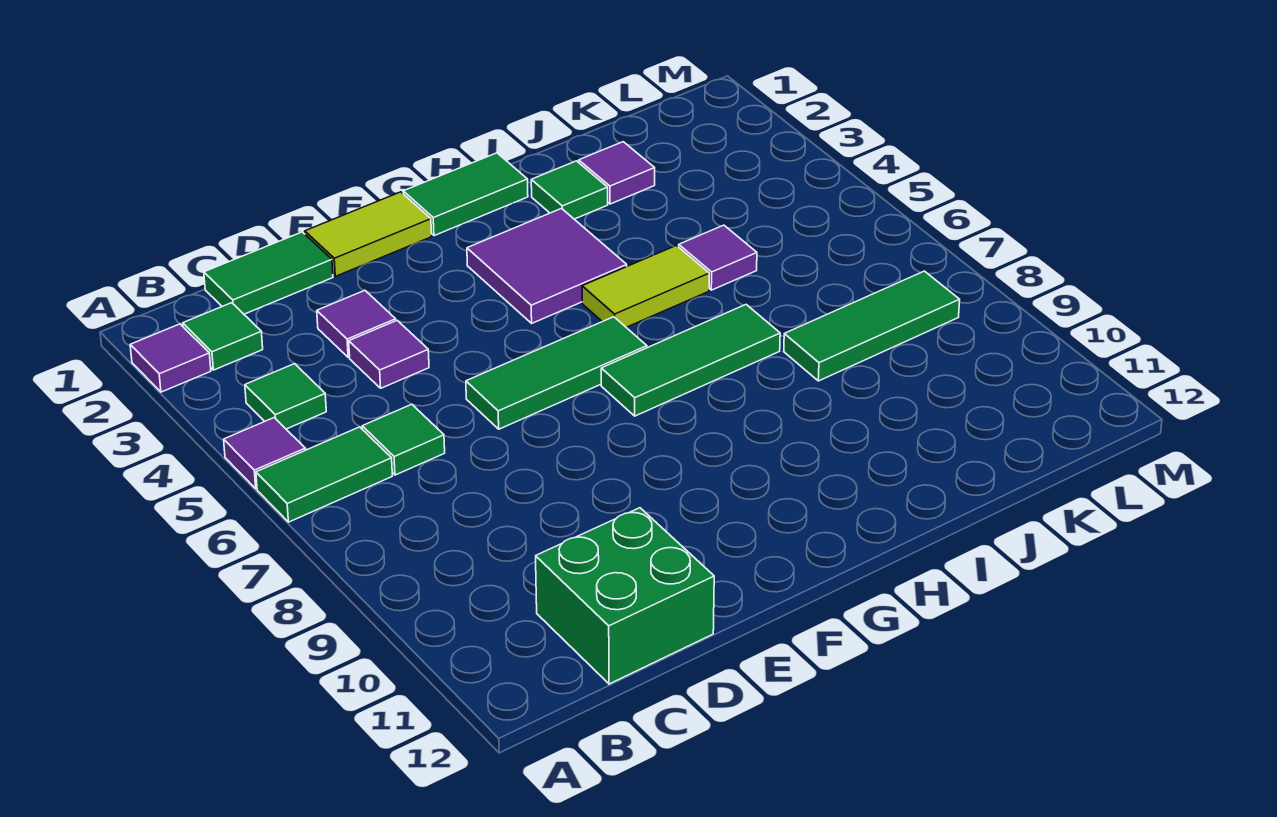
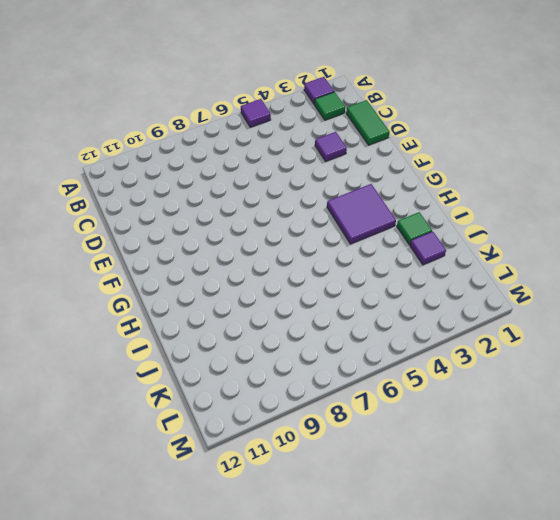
none -> green 1x2 tile [256,427,392,522]
none -> green 1x1 tile [245,364,326,429]
none -> green 1x1 tile [362,404,445,475]

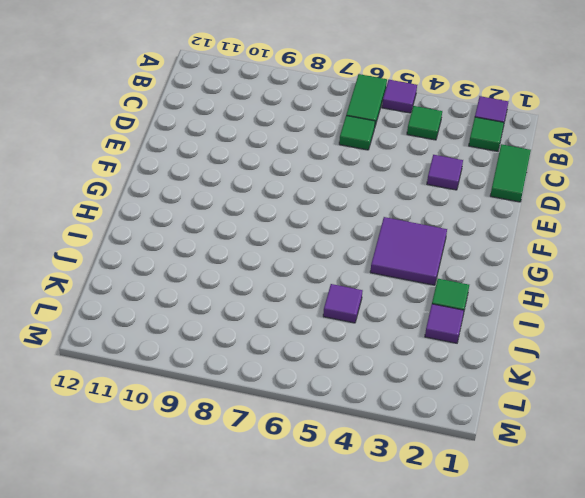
none -> green 2x2 brick [536,508,714,684]
none -> purple 1x1 tile [349,321,429,388]
none -> lime 1x2 tile [305,192,432,276]

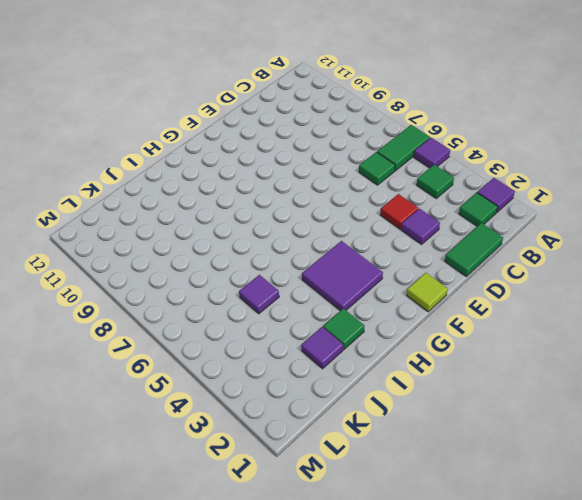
red 1x1 tile [380,194,418,229] -> purple 1x1 tile [349,321,429,388]
lime 1x1 tile [407,273,448,312] -> lime 1x2 tile [305,192,432,276]
none -> green 2x2 brick [536,508,714,684]
none -> green 1x3 tile [466,317,647,429]
none -> green 1x2 tile [403,153,528,236]

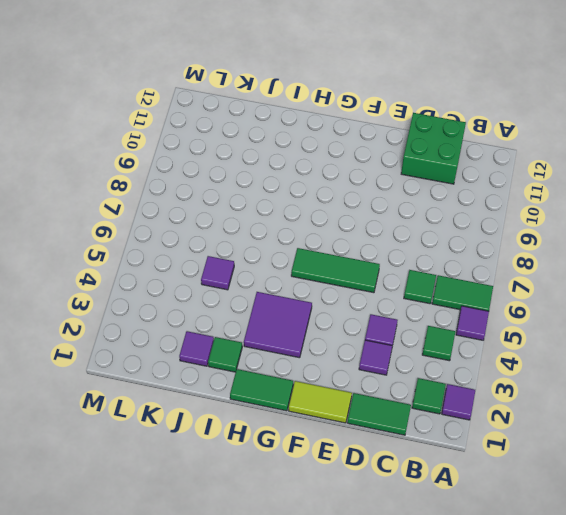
none -> green 1x3 tile [601,305,780,416]
none -> lime 1x2 tile [582,246,709,327]
none -> green 1x3 tile [784,271,960,381]

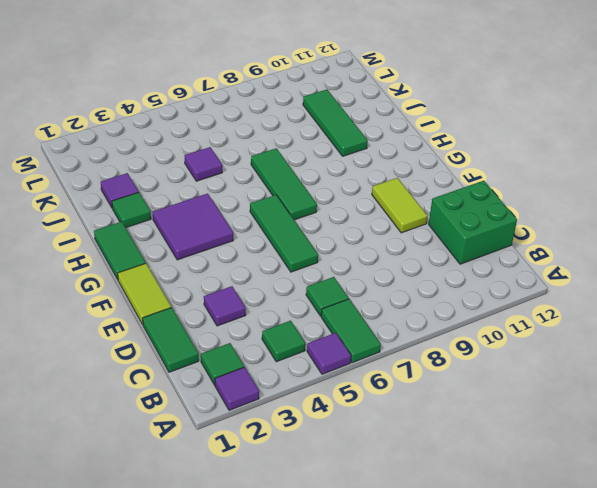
lime 1x2 tile [372,178,428,233] -> lime 1x2 tile moved to [582,246,709,327]
green 1x3 tile [303,90,368,156] -> green 1x3 tile moved to [784,271,960,381]
none -> purple 1x1 tile [349,321,429,388]

